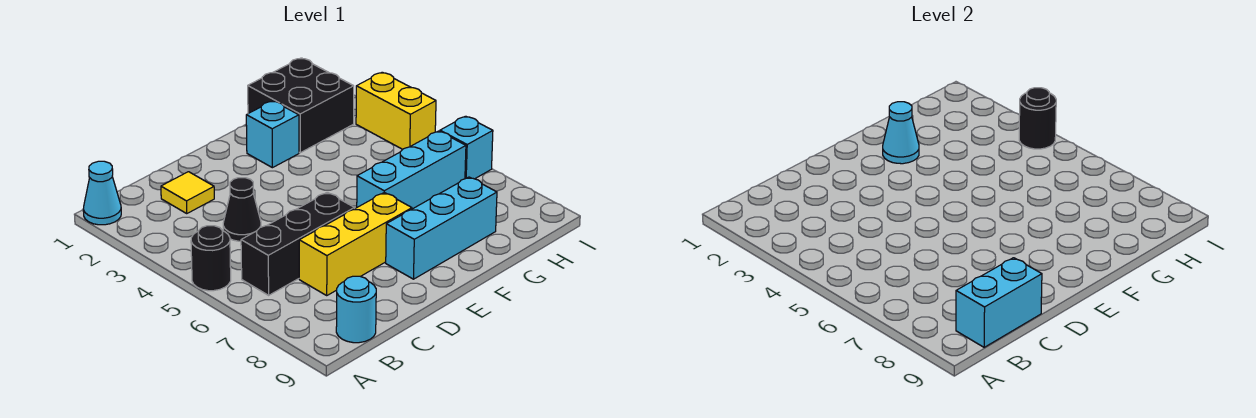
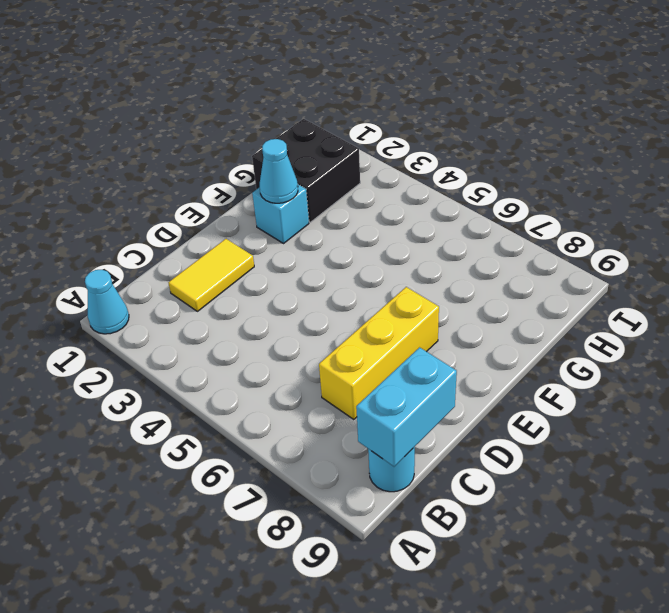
yellow 1x2 tile [169,239,254,311] -> yellow 1x1 tile [161,172,214,214]
none -> black 1x1 round brick [191,226,231,291]
none -> black 1x3 brick [241,192,355,295]
none -> black 1x1 cone [223,178,261,241]

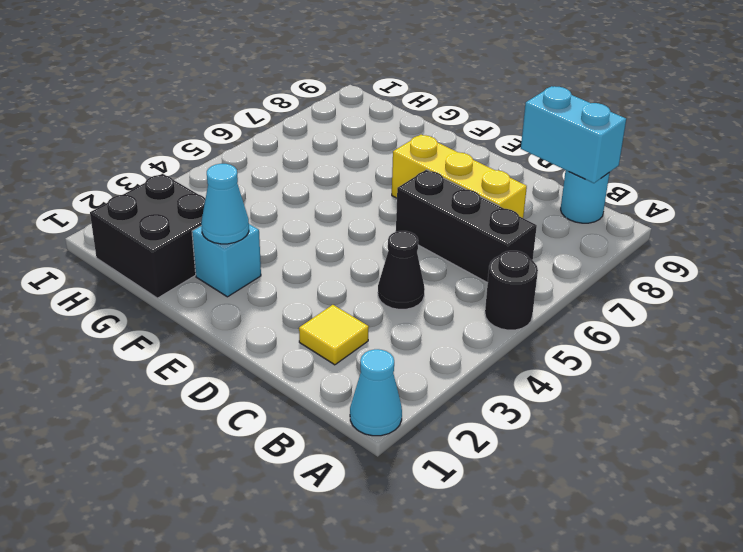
none -> cyan 1x3 brick [386,177,497,279]
none -> cyan 1x3 brick [357,131,466,209]
none -> yellow 1x2 brick [356,72,436,149]

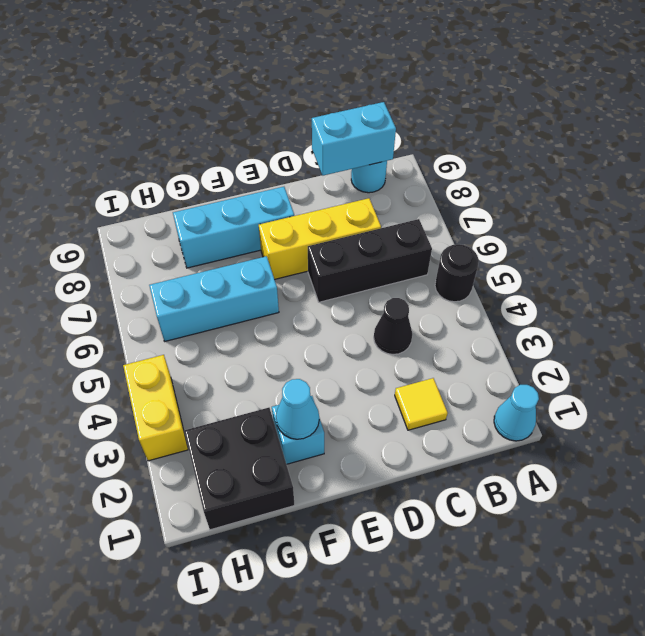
none -> cyan 1x1 brick [440,116,493,179]
none -> black 1x1 round brick [1019,88,1056,149]

